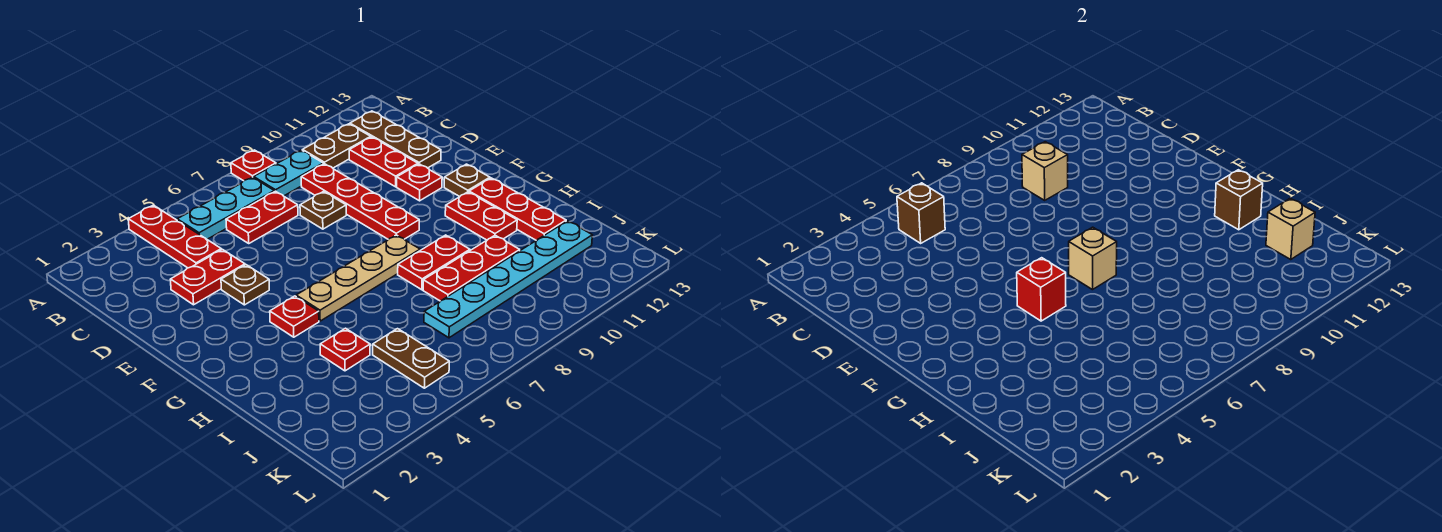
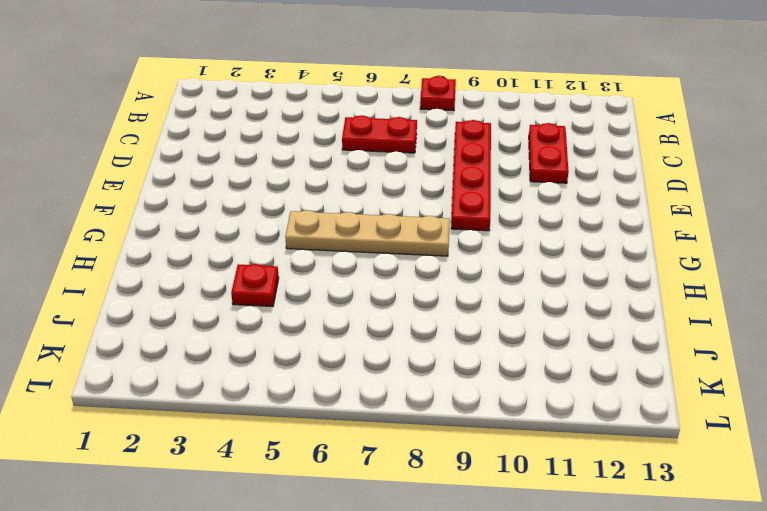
none -> red 1x3 plate [128,205,221,268]
none -> cyan 1x3 plate [177,177,274,239]
none -> cyan 1x2 plate [254,150,323,196]

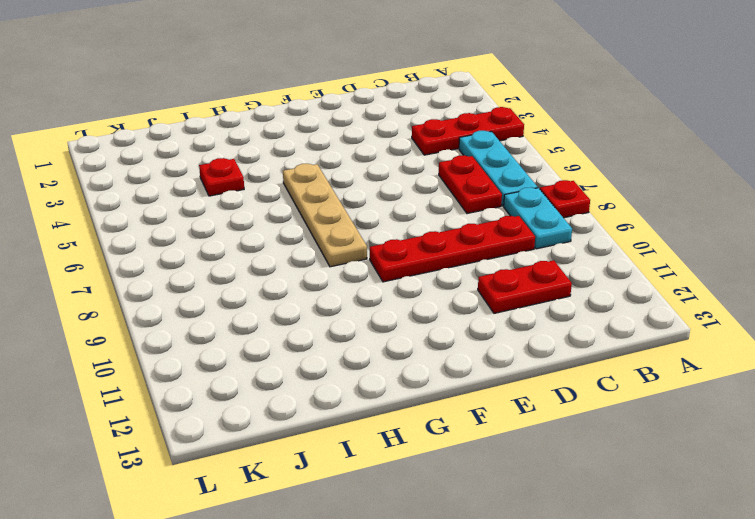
none -> brown 1x2 plate [303,124,371,168]
none -> brown 1x3 plate [350,111,441,168]
none -> red 1x2 plate [170,249,245,305]

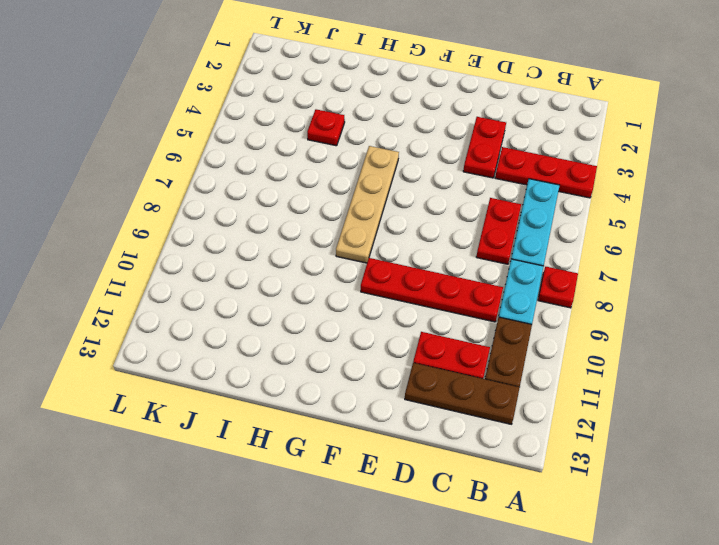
none -> brown 1x1 plate [300,192,346,229]
none -> brown 1x1 plate [221,265,269,305]
none -> red 1x1 plate [397,164,442,201]

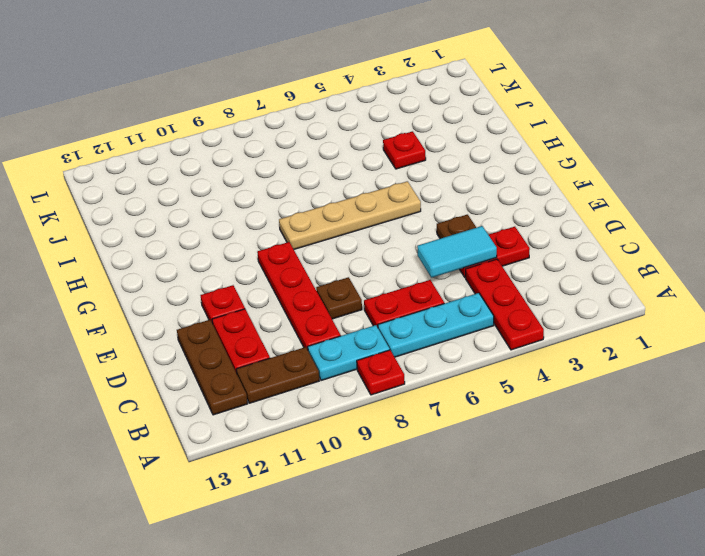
cyan 1x2 tile [417,226,497,278] -> none
none -> brown 1x1 plate [444,164,490,196]
none -> red 1x1 plate [270,296,319,337]
none -> red 1x2 plate [445,192,517,240]

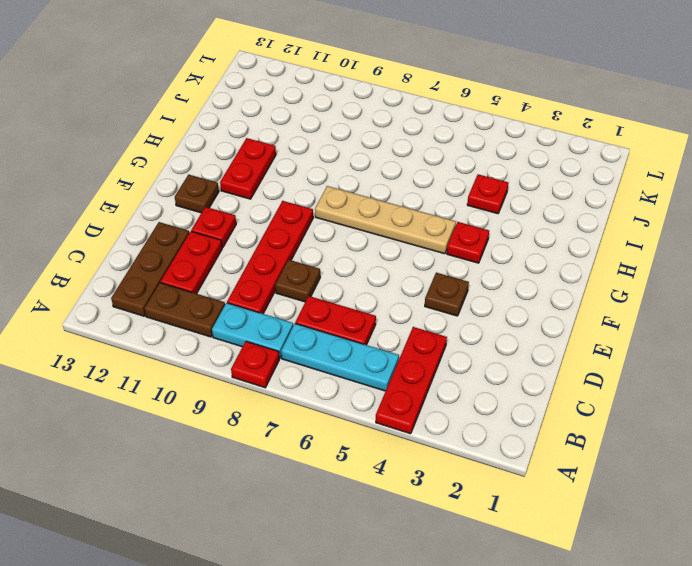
none -> red 1x2 plate [170,249,245,305]
none -> red 1x3 plate [469,178,566,240]
none -> red 1x2 plate [398,235,470,290]

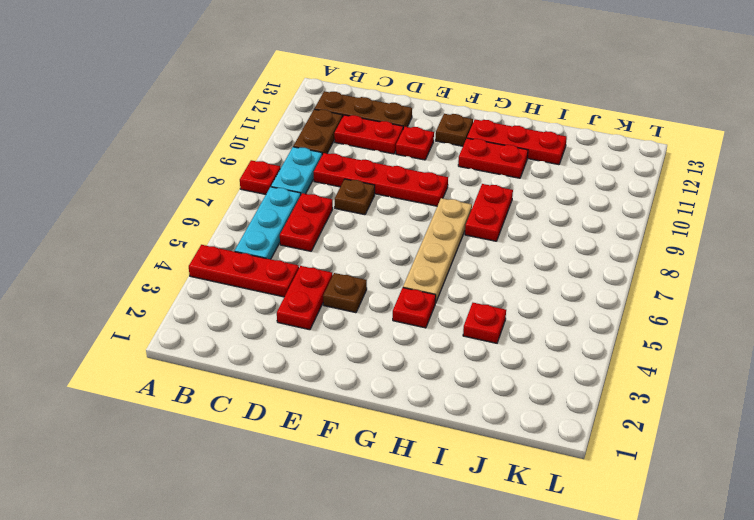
none -> red 1x3 plate [423,235,520,301]
none -> brown 1x2 plate [373,329,449,388]
none -> cyan 1x6 plate [424,221,592,338]

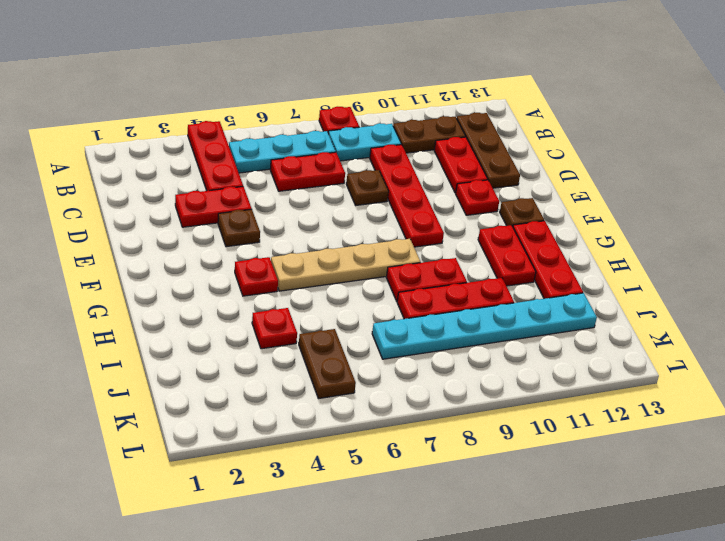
none -> brown 1x1 brick [897,183,945,243]
none -> tan 1x1 brick [1022,142,1068,200]
none -> red 1x1 brick [1017,258,1066,321]

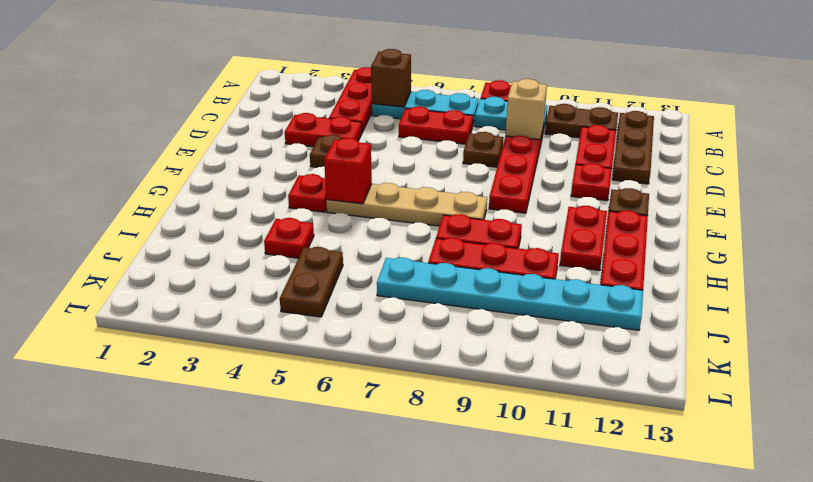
none -> tan 1x1 brick [1069,227,1117,290]
none -> brown 1x1 brick [1215,170,1263,230]
none -> tan 1x1 brick [1266,199,1315,260]

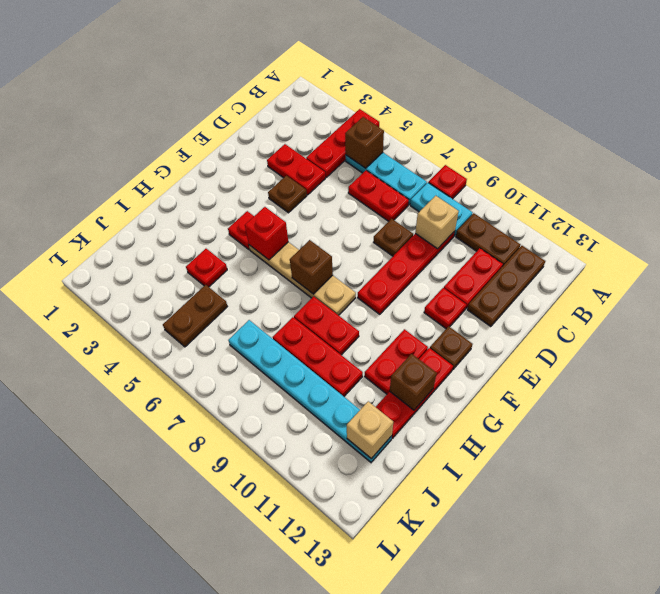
brown 1x1 brick [290,240,333,294] -> tan 1x1 brick [1069,227,1117,290]

